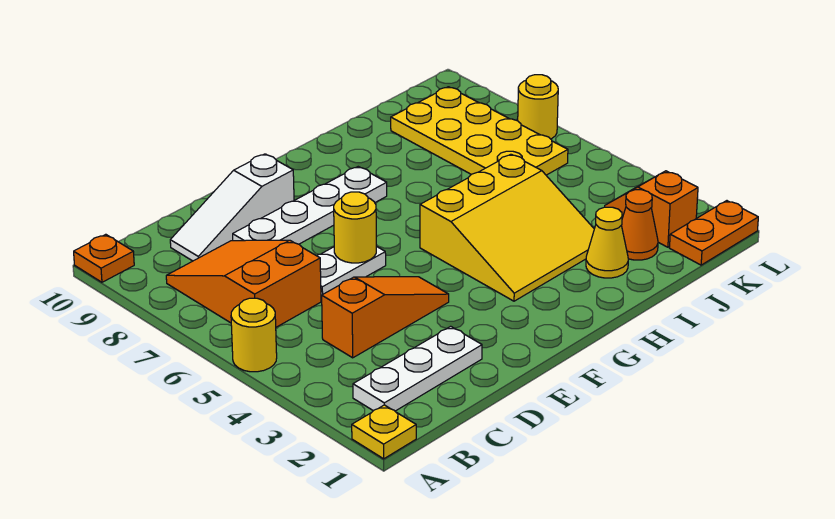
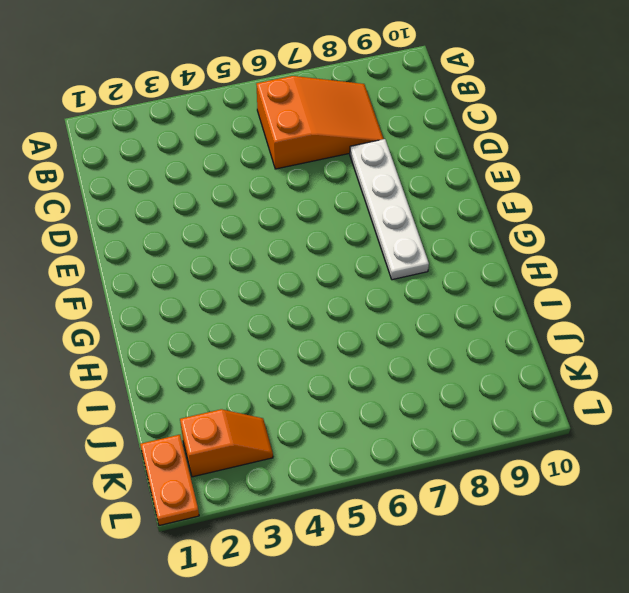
none -> yellow 1x1 plate [352,405,416,459]
none -> yellow 1x1 round brick [231,298,277,372]
none -> orange 1x1 plate [74,234,134,282]

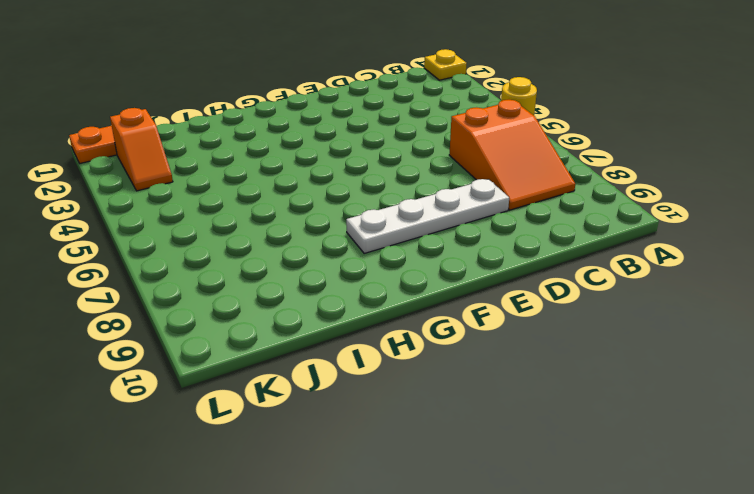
none -> orange 1x1 plate [74,234,134,282]
none -> white 1x3 plate [353,326,482,411]
none -> orange 1x3 slope [322,277,449,358]

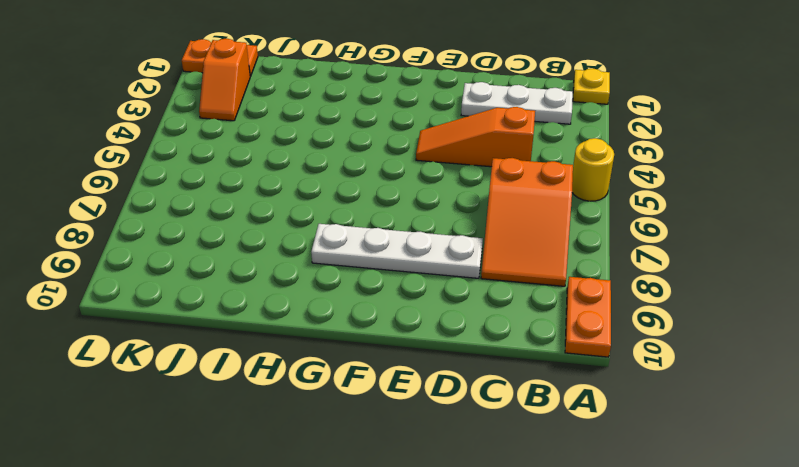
orange 1x2 plate [565,277,611,357] -> orange 1x1 plate [74,234,134,282]
none -> white 1x3 slope [170,154,294,261]
none -> white 1x2 plate [316,246,386,300]
none -> yellow 3x3 slope [420,154,594,301]

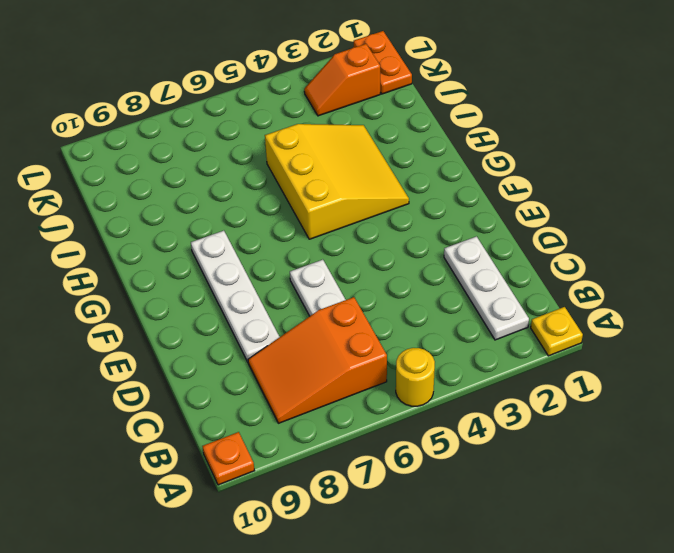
none -> orange 1x3 slope [322,277,449,358]
none -> white 1x3 slope [170,154,294,261]
none -> yellow 1x1 cone [586,207,628,278]

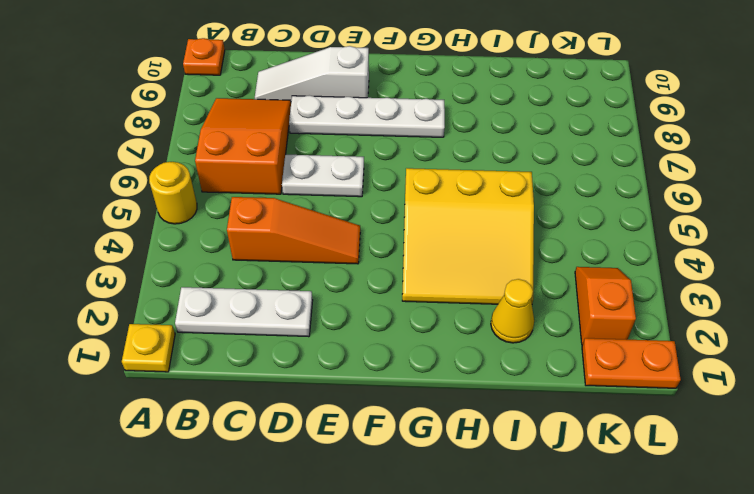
none -> orange 1x1 cone [621,190,658,260]
none -> yellow 2x4 plate [391,87,568,175]
none -> yellow 1x1 round brick [518,75,558,139]

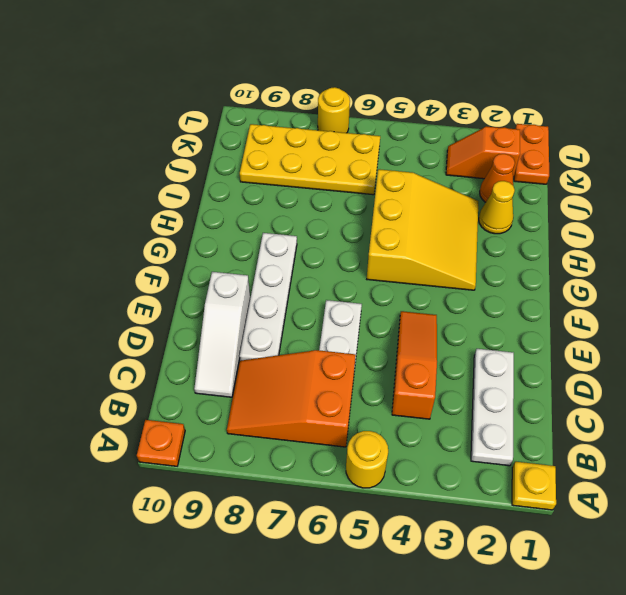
none -> yellow 1x1 round brick [334,192,376,263]

